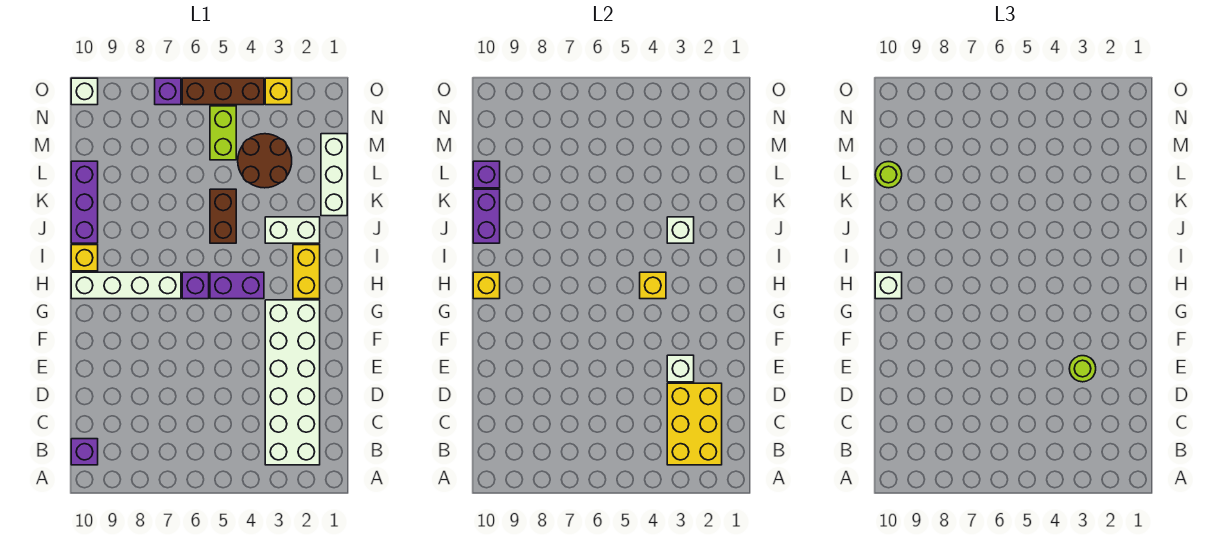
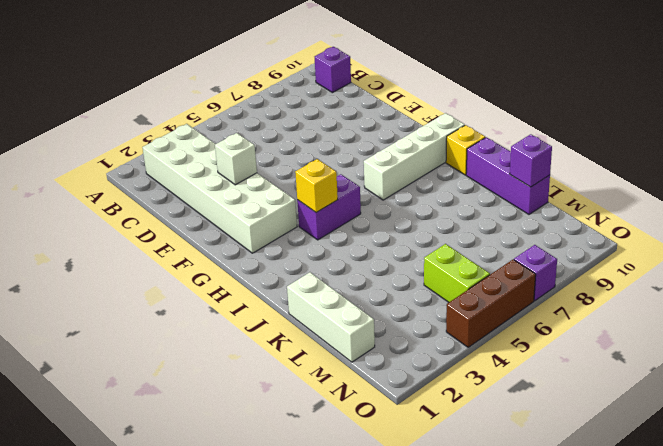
none -> yellow 1x2 brick [293,245,320,299]
none -> purple 1x1 brick [182,272,209,299]
none -> white 1x2 brick [265,217,320,243]

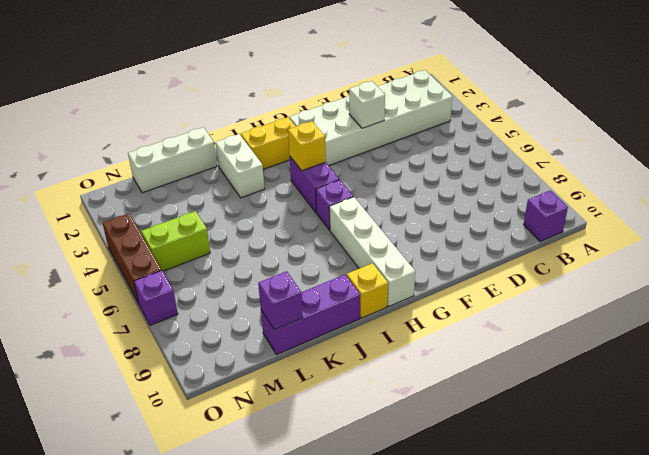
none -> brown 1x2 brick [210,189,236,243]
none -> brown 2x2 round brick [238,134,292,188]
none -> yellow 1x1 brick [265,78,292,105]

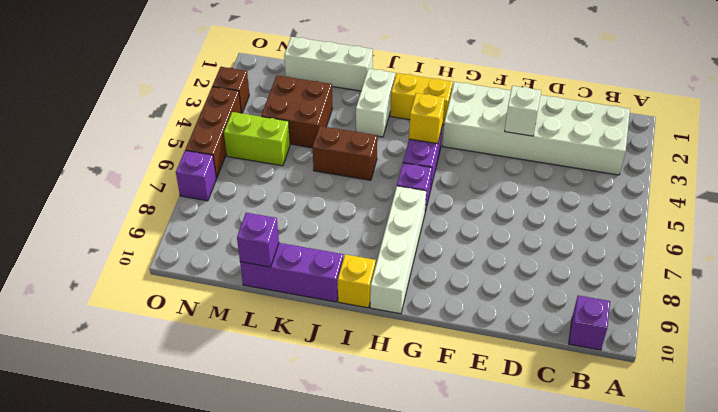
brown 2x2 brick [261,76,332,148] -> brown 2x2 round brick [238,134,292,188]
brown 1x1 brick [212,67,249,113] -> yellow 1x1 brick [265,78,292,105]
none -> white 1x1 brick [71,78,98,105]
none -> yellow 2x3 brick [667,383,722,465]
none -> yellow 1x1 brick [473,272,500,299]

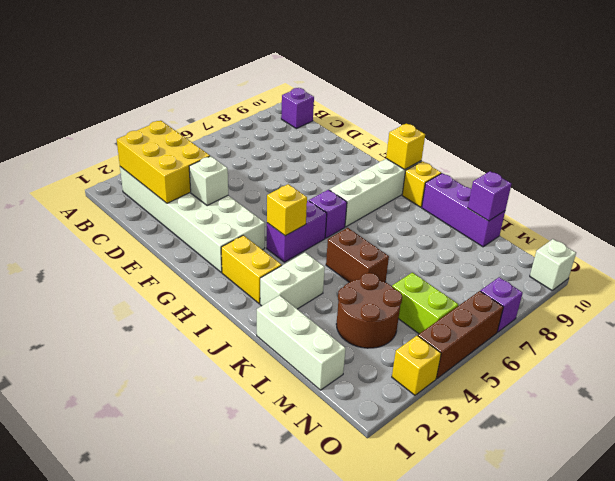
none -> white 1x1 brick [667,217,694,243]
none -> purple 1x2 brick [473,189,500,243]
none -> lime 1x1 round brick [1069,356,1096,382]

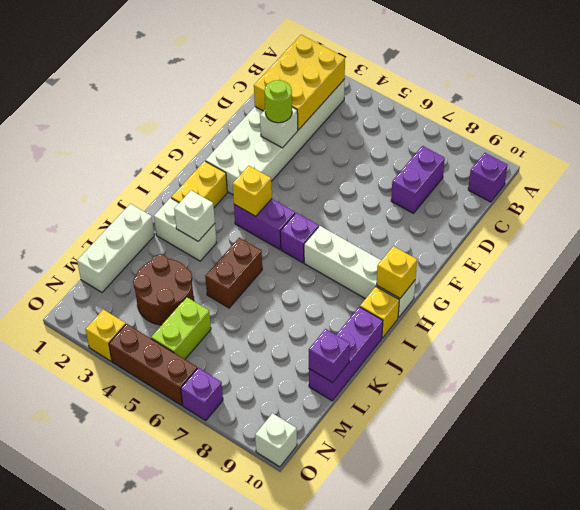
purple 1x2 brick [391,146,445,213] -> purple 1x2 brick moved to [473,189,500,243]
none -> white 1x1 brick [875,272,902,299]
none -> lime 1x1 round brick [875,162,902,188]

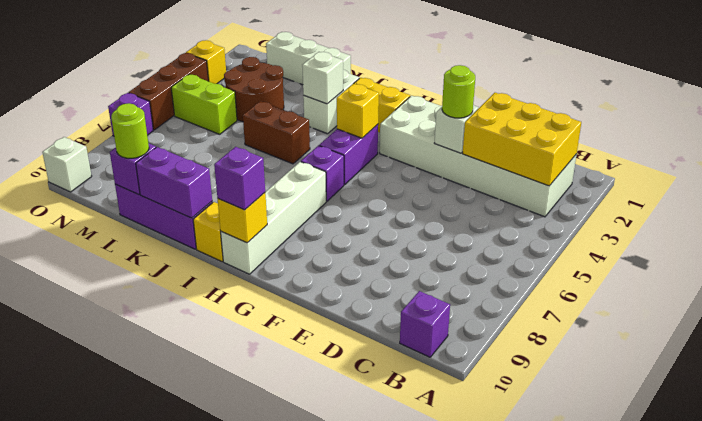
purple 1x1 brick [214,147,265,210] -> white 1x1 brick [875,272,902,299]

